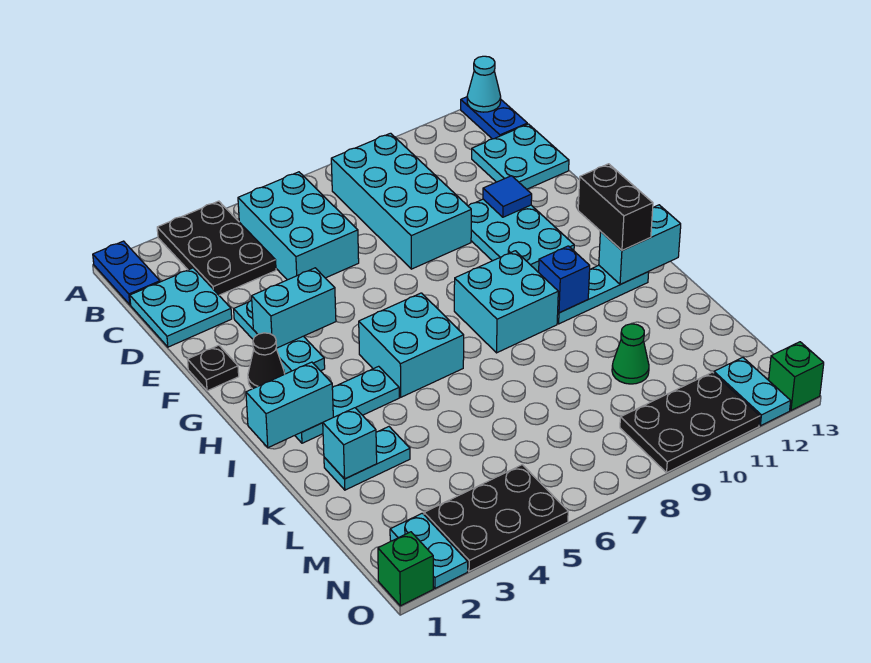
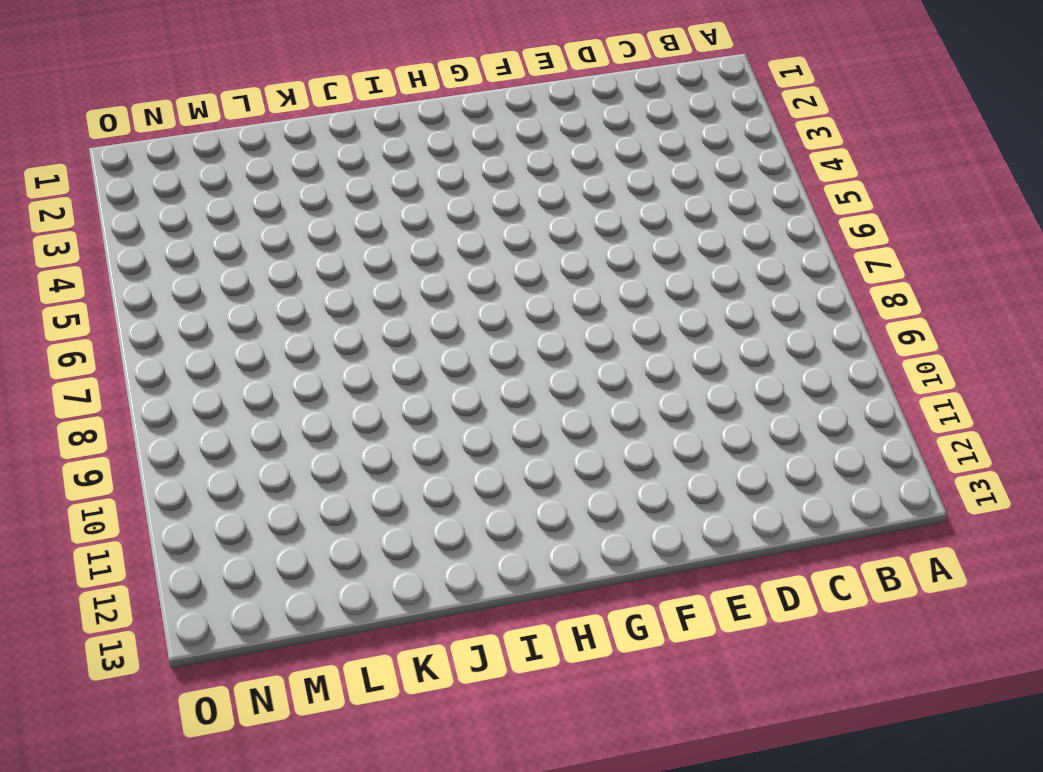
none -> blue 1x2 plate [93,241,160,305]
none -> black 2x3 plate [157,201,276,295]
none -> blue 1x2 plate [461,97,527,139]
none -> cyan 2x3 brick [238,172,359,280]

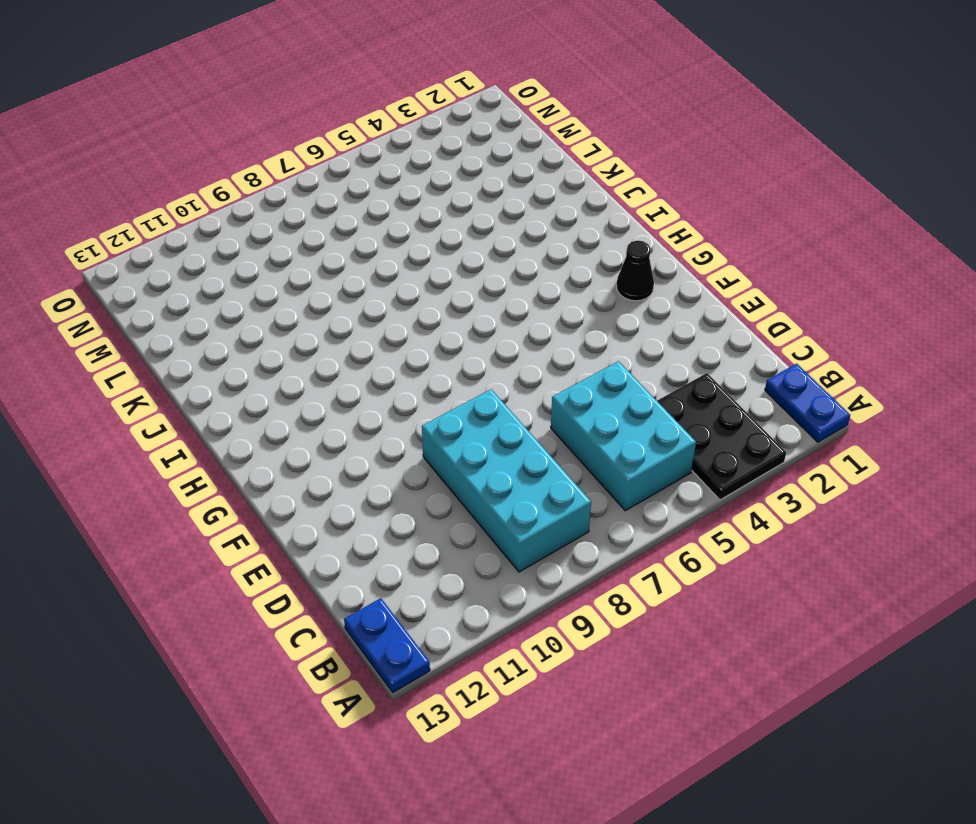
none -> cyan 2x2 plate [130,268,232,347]
none -> cyan 2x2 plate [472,124,569,189]
none -> cyan 1x3 plate [234,300,325,374]
none -> cyan 2x3 plate [468,199,574,272]

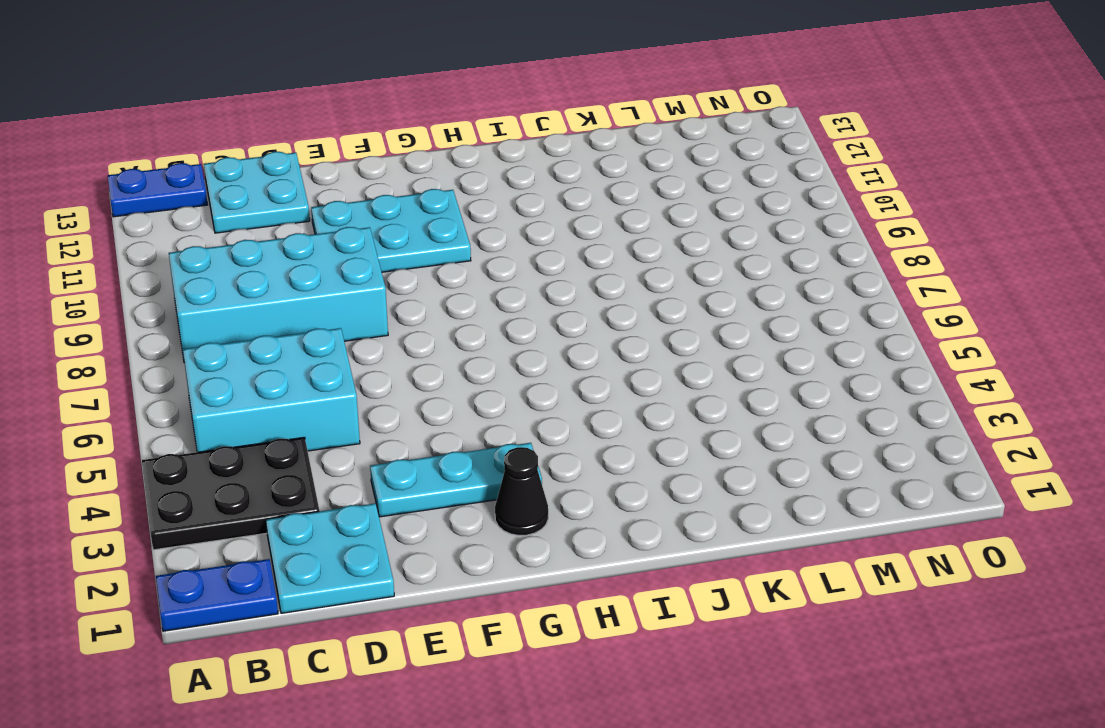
none -> black 1x1 plate [188,345,239,391]
none -> cyan 2x2 brick [359,293,464,397]
none -> cyan 2x2 brick [454,251,558,353]
none -> cyan 1x3 plate [295,366,399,443]

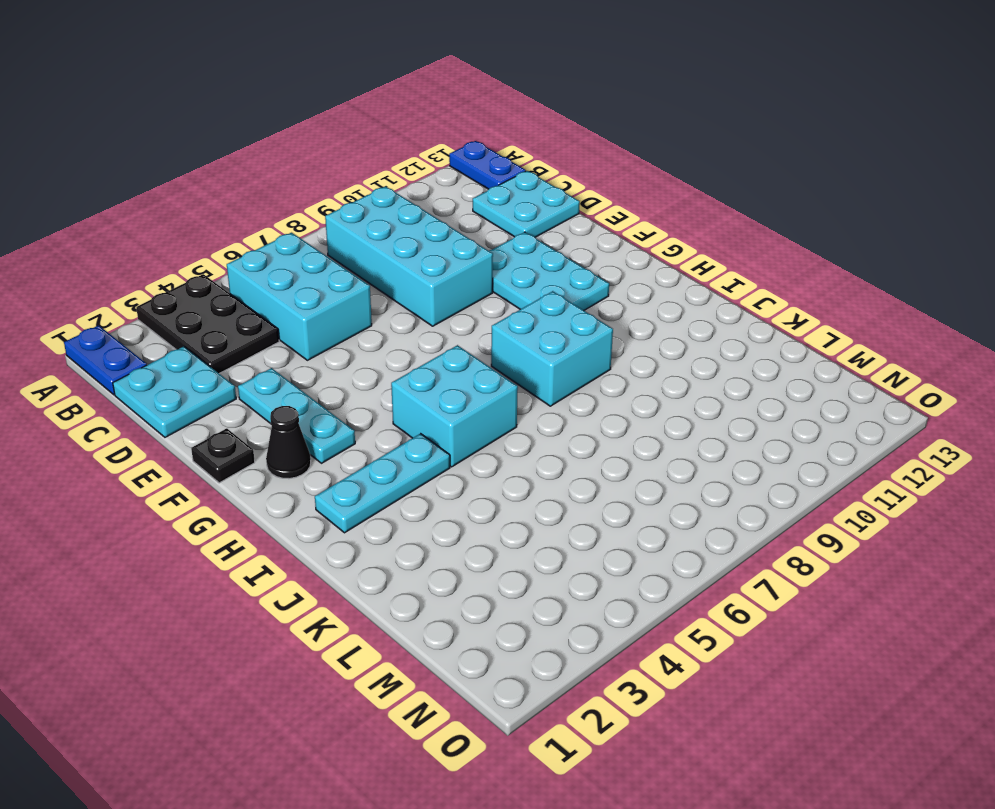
none -> cyan 1x3 plate [557,266,649,324]
none -> cyan 1x2 plate [324,427,410,490]
none -> green 1x1 cone [612,324,649,384]
none -> cyan 1x2 plate [390,513,468,588]

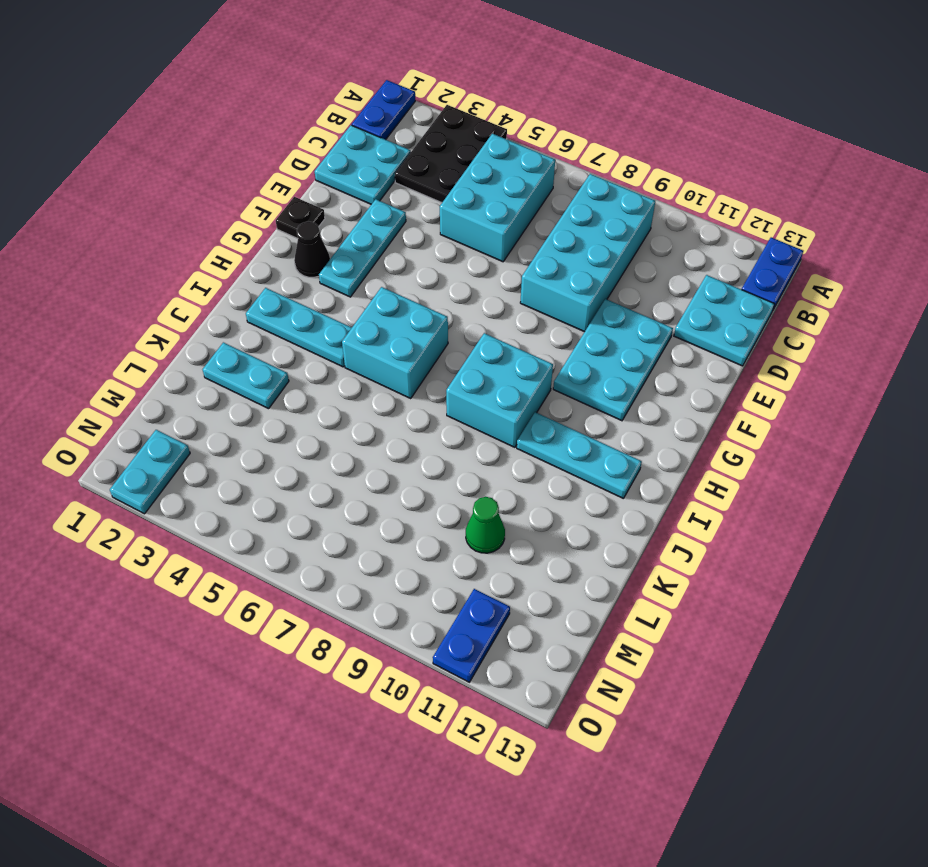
blue 1x2 plate [433,589,510,682] -> black 2x3 plate [620,372,760,473]
none -> black 2x3 plate [424,465,568,571]
none -> cyan 1x2 plate [714,358,791,426]
none -> green 1x1 brick [378,532,433,606]
none -> green 1x1 brick [769,342,824,410]

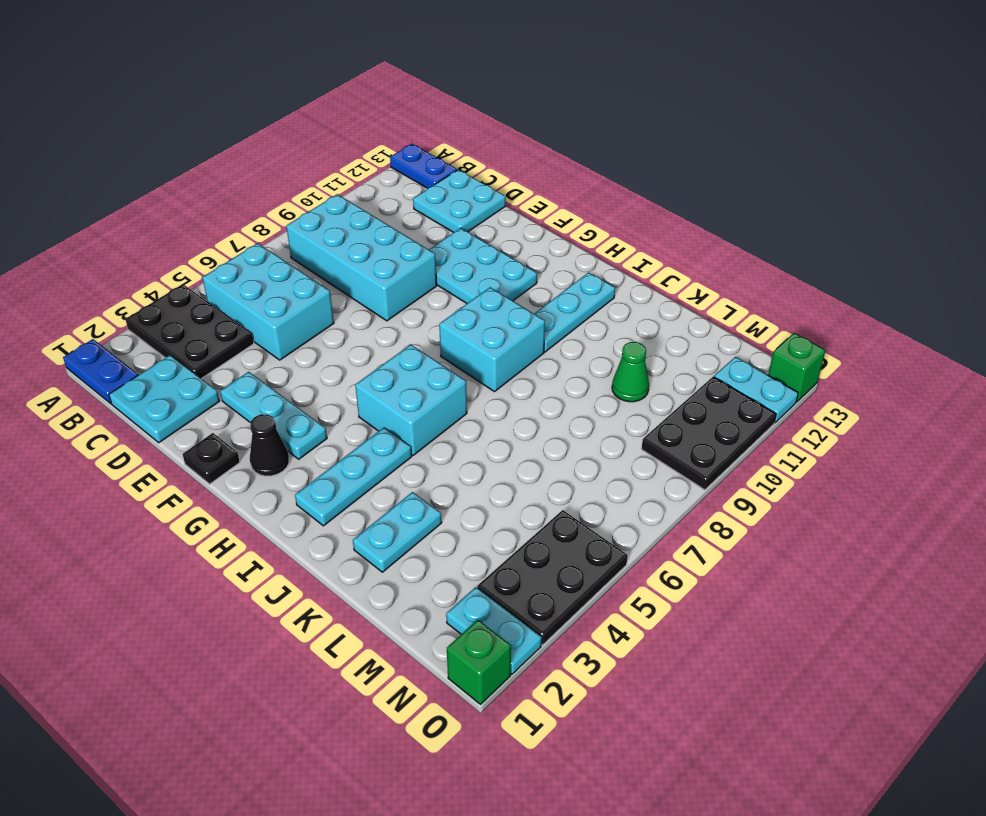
none -> cyan 1x1 cone [467,56,501,112]
none -> blue 1x1 tile [483,176,532,217]
none -> cyan 1x2 brick [252,268,336,348]
none -> cyan 1x2 brick [246,362,333,448]

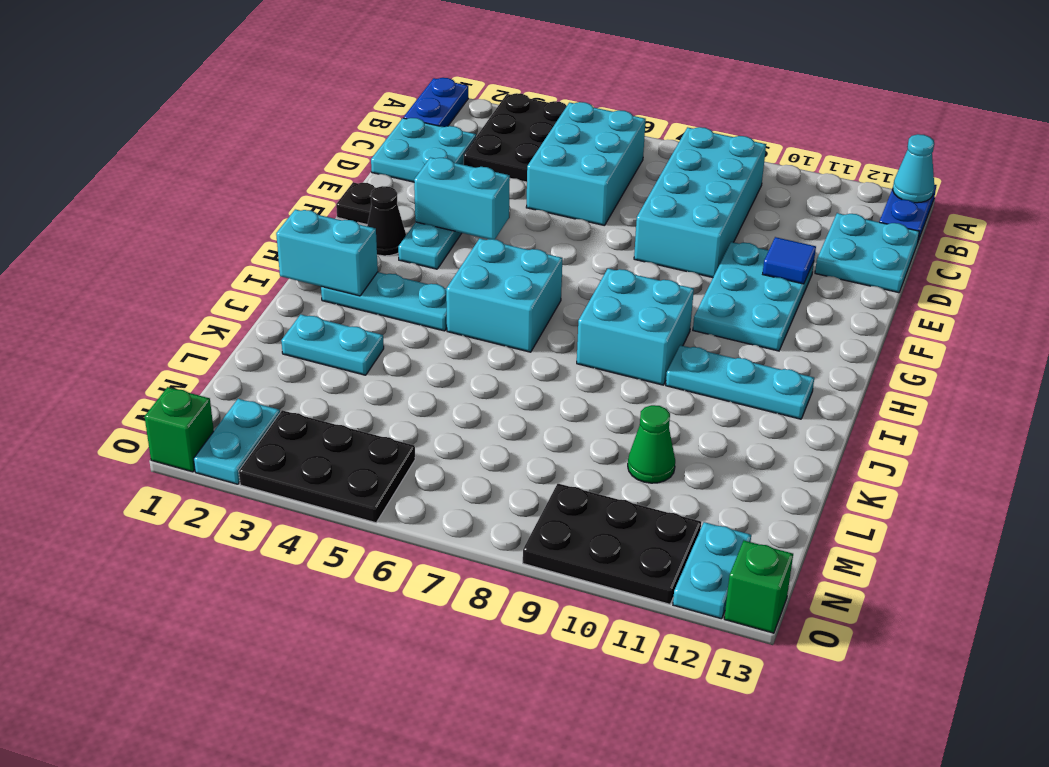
none -> blue 1x1 brick [539,246,590,313]
none -> cyan 1x2 brick [599,205,681,285]
none -> cyan 1x1 brick [323,408,377,479]
none -> black 1x2 brick [578,164,653,250]

